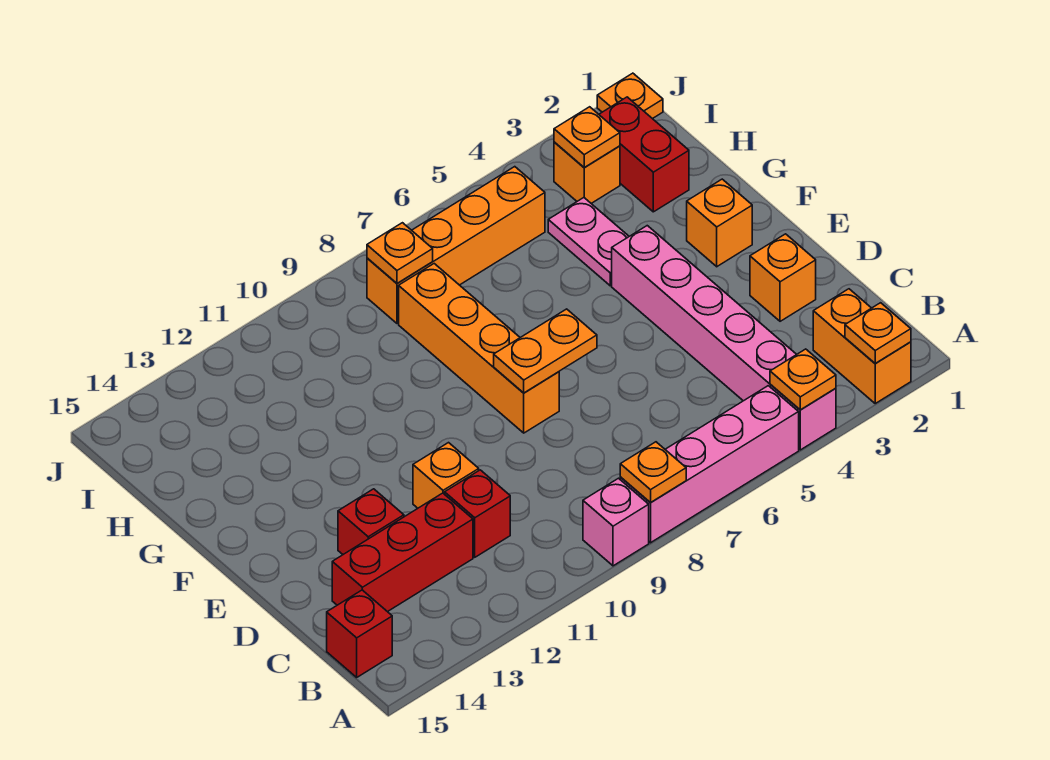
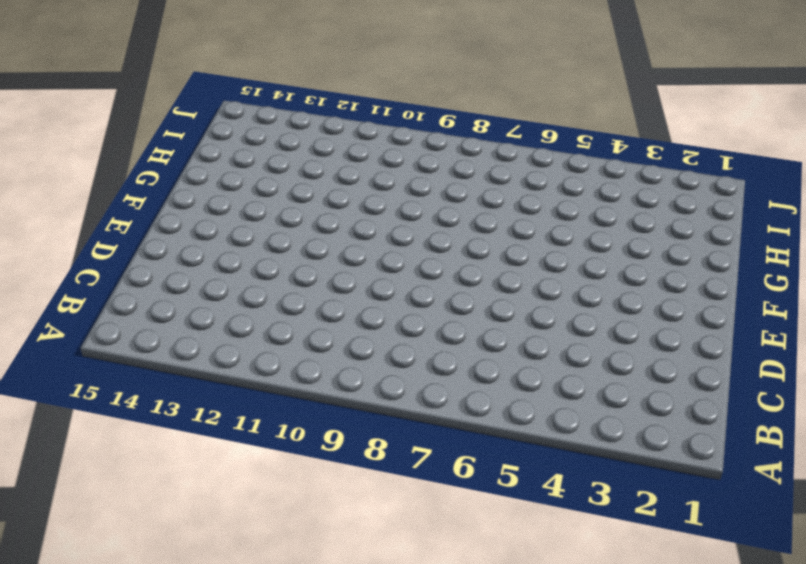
none -> orange 1x2 brick [813,289,911,403]
none -> pink 1x6 brick [612,226,836,450]
none -> pink 1x4 brick [620,386,799,543]

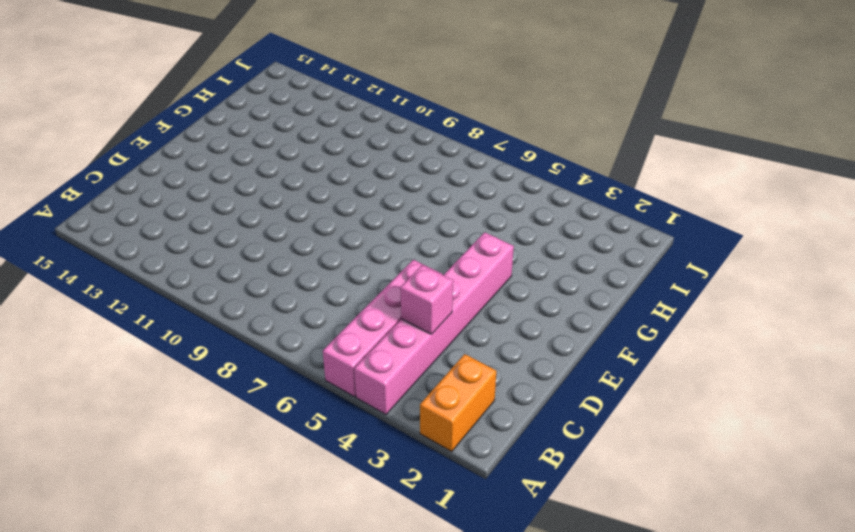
pink 1x4 brick [323,260,442,397] -> pink 1x4 brick turned to [620,386,799,543]
pink 1x1 brick [400,265,453,334] -> pink 1x1 brick moved to [583,478,649,566]
none -> red 1x1 brick [327,590,392,677]
none -> red 1x1 brick [445,470,510,557]
none -> red 1x3 brick [332,493,473,612]

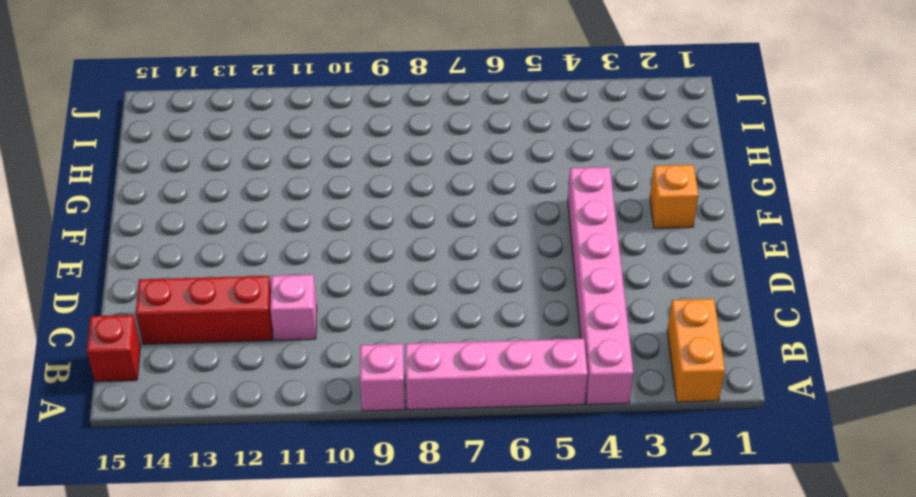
pink 1x1 brick [270,275,317,341] -> red 1x1 brick [445,470,510,557]
none -> orange 1x1 brick [750,234,816,321]
none -> orange 1x1 brick [413,443,479,508]
none -> red 1x1 brick [338,489,404,554]

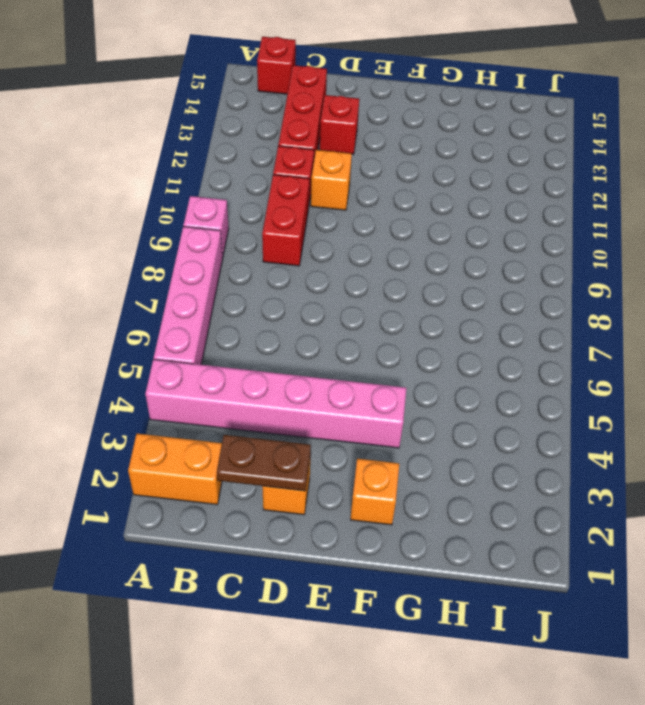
brown 1x2 plate [217,435,311,491] -> none
red 1x2 brick [262,175,309,266] -> red 1x2 brick turned to [599,97,689,212]
none -> orange 1x4 brick [399,264,559,433]
none -> pink 1x2 plate [548,198,629,286]
none -> orange 1x1 brick [554,142,620,203]

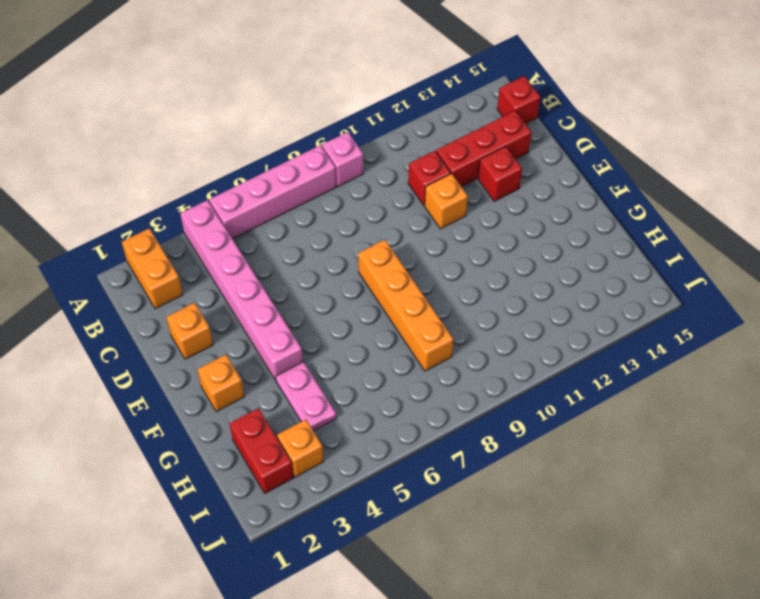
none -> orange 1x4 brick [367,167,545,323]
none -> orange 1x1 plate [597,73,663,119]
none -> orange 1x1 plate [845,303,911,364]

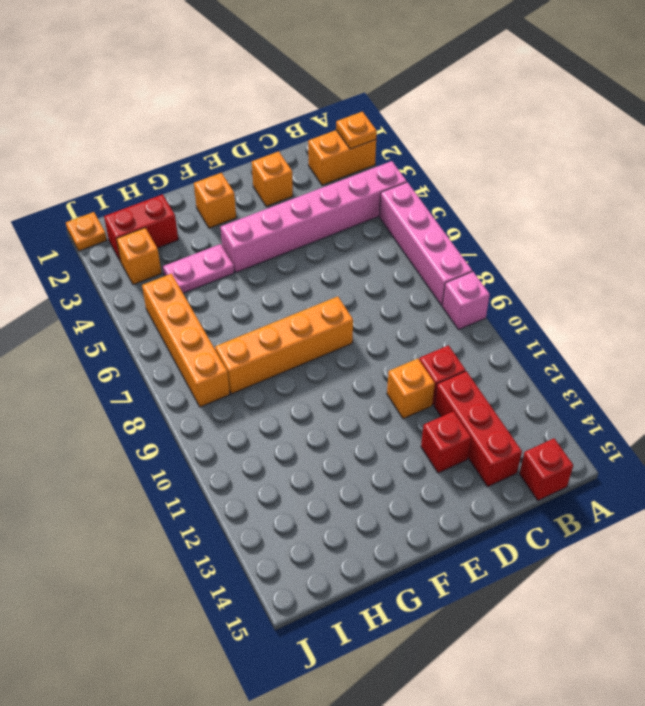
none -> orange 1x1 plate [770,349,836,410]
none -> orange 1x1 plate [620,442,686,502]
none -> orange 1x2 plate [494,309,597,393]

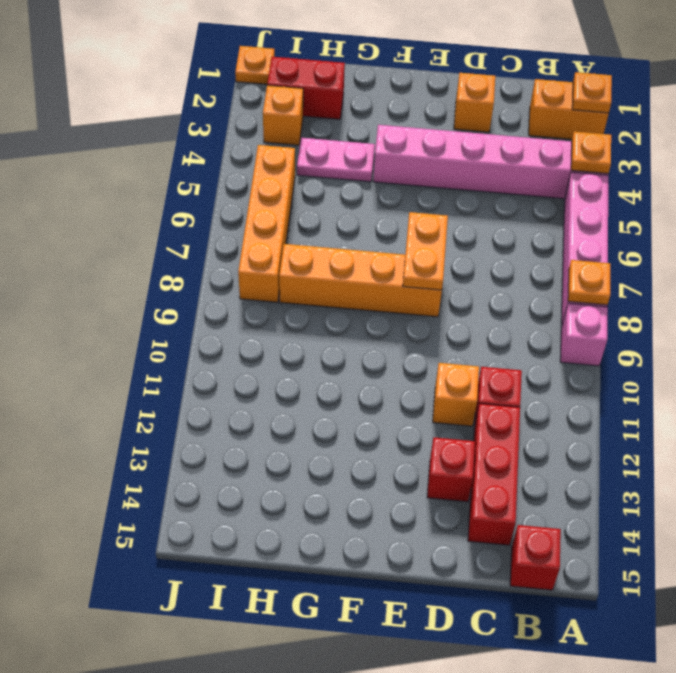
none -> orange 1x1 brick [687,179,752,267]
none -> orange 1x1 plate [554,107,620,168]
none -> orange 1x1 plate [367,223,433,283]

